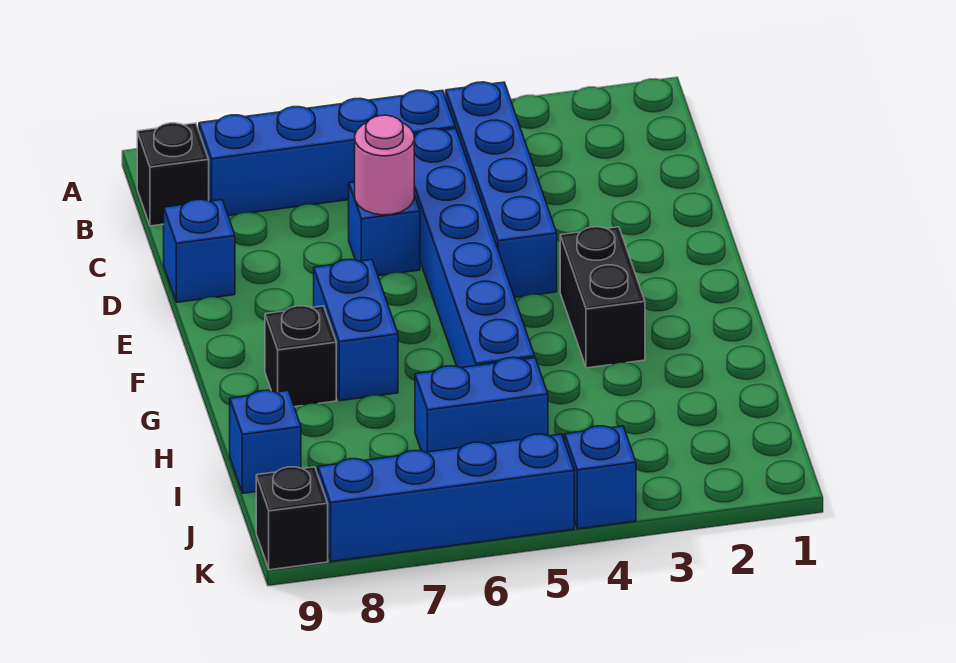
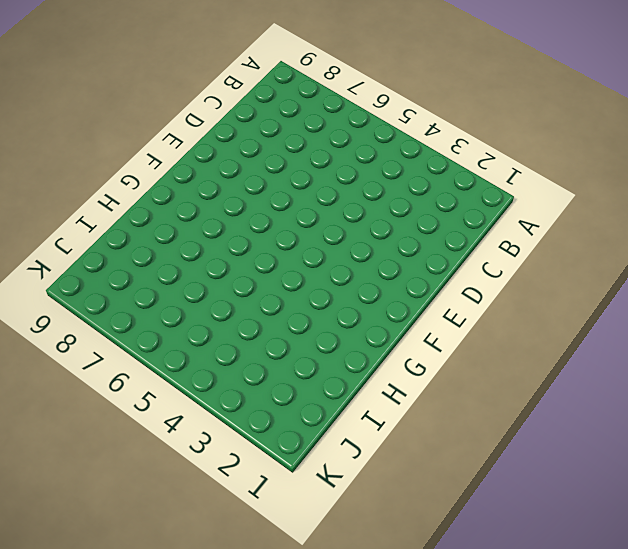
none -> blue 1x4 brick [446,82,557,297]
none -> blue 1x4 brick [199,90,455,216]
none -> black 1x1 brick [137,123,209,226]

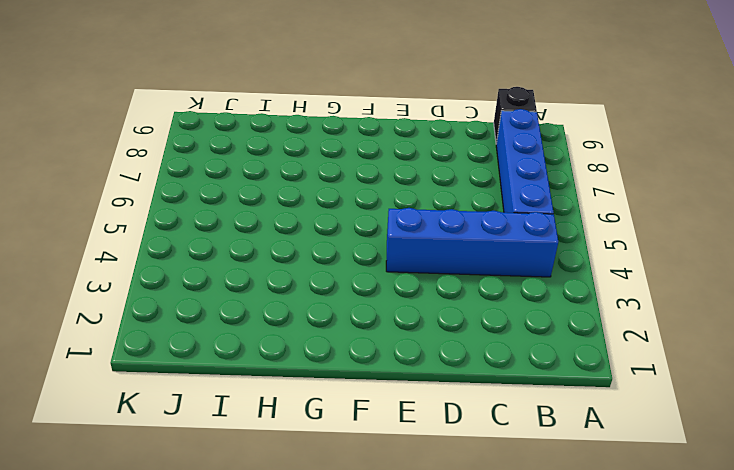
none -> blue 1x6 brick [414,129,535,368]
none -> blue 1x1 brick [349,182,420,276]
none -> blue 1x1 brick [164,199,235,302]

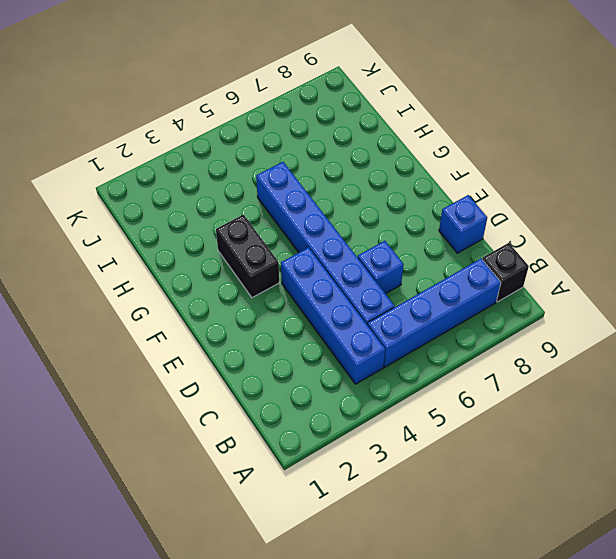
none -> blue 1x2 brick [314,259,398,401]
none -> black 1x1 brick [265,306,336,407]
none -> blue 1x2 brick [415,358,548,452]

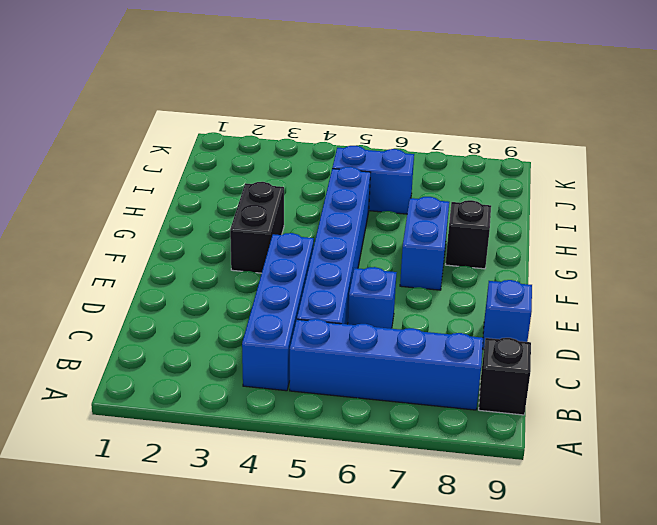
none -> blue 1x1 brick [230,390,301,493]
none -> blue 1x1 brick [565,426,636,529]
none -> blue 1x4 brick [318,434,574,562]

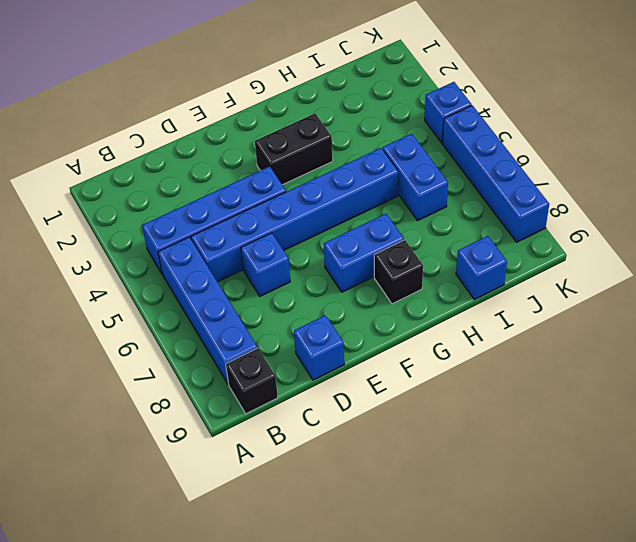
none -> black 1x1 brick [256,467,328,570]
none -> pink 1x1 round brick [355,115,414,215]

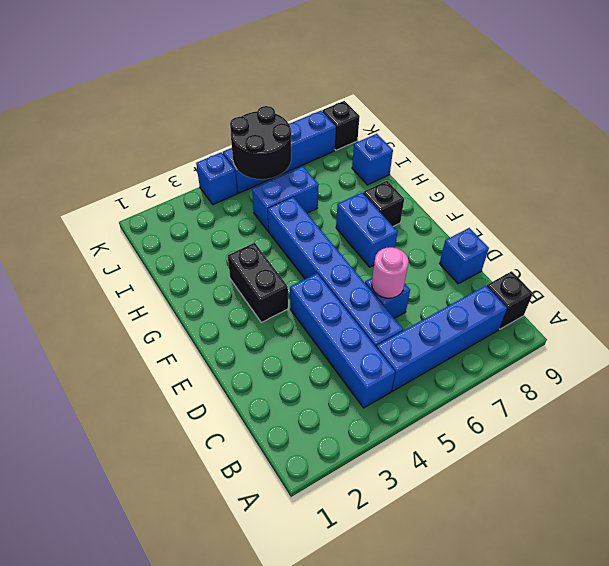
black 2x2 round brick [230,106,291,179] -> none

